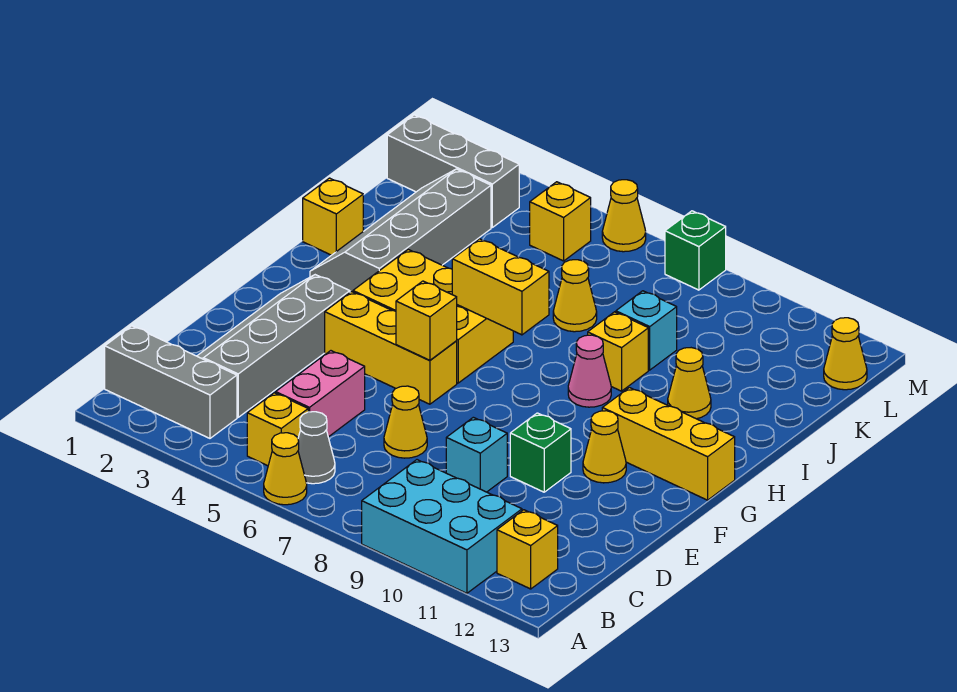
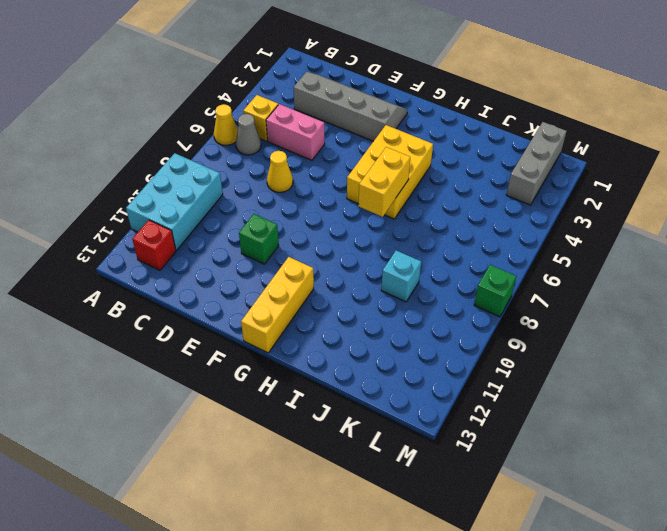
red 1x1 brick [132,220,176,270] -> yellow 1x1 brick [497,510,558,589]
none -> grey 1x3 brick [105,326,237,438]
none -> cyan 1x1 brick [446,417,507,492]
none -> yellow 1x3 brick [325,292,457,404]

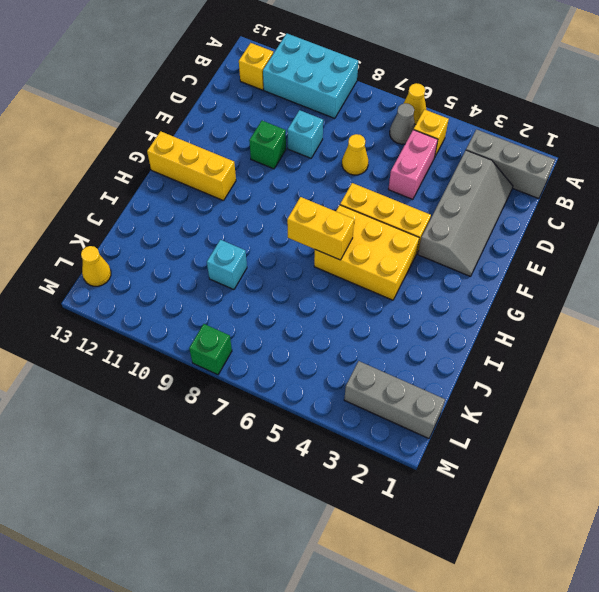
none -> yellow 1x1 cone [583,411,626,483]
none -> grey 2x4 slope [310,169,491,292]
none -> pink 1x1 cone [568,335,611,407]

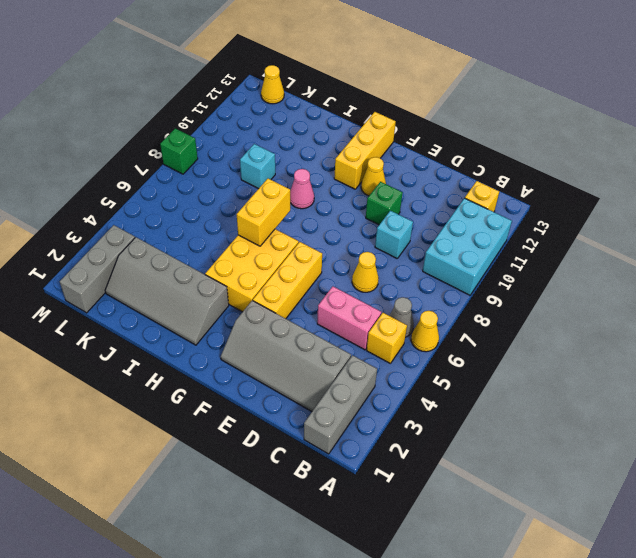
none -> yellow 1x1 brick [303,178,363,255]
none -> yellow 1x1 brick [588,312,648,391]
none -> yellow 1x1 cone [668,348,711,419]

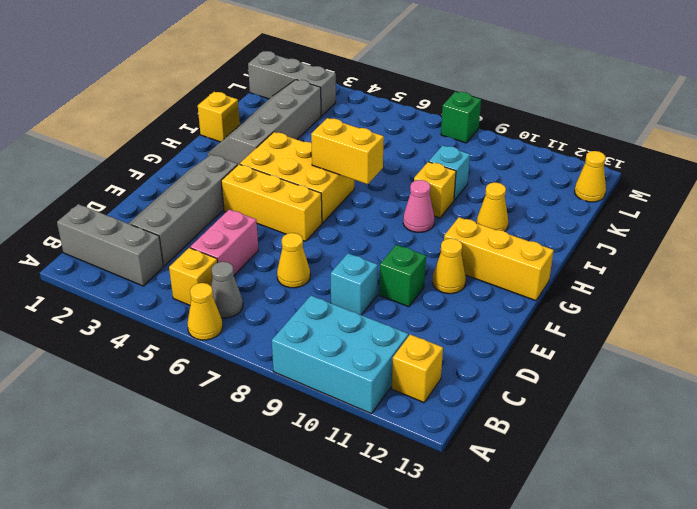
none -> yellow 1x1 cone [553,260,597,332]
none -> yellow 1x1 brick [530,182,591,261]
none -> yellow 1x1 cone [602,180,646,252]

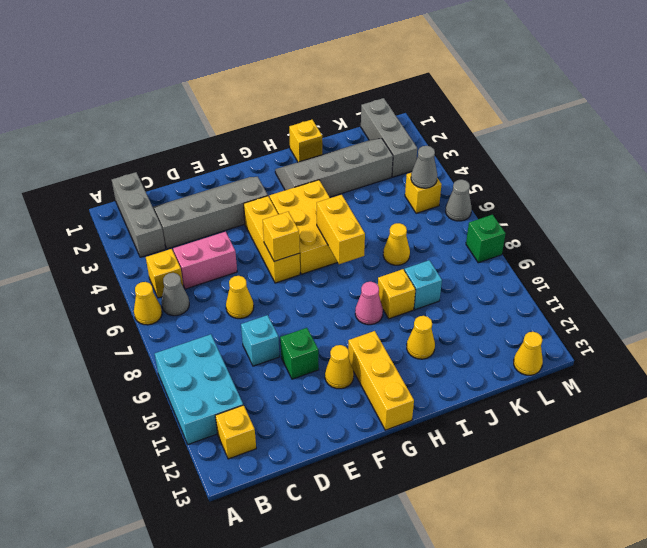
grey 1x1 cone [411,146,437,188] -> none
grey 1x1 cone [446,180,472,221] -> yellow 1x1 cone [602,180,646,252]

